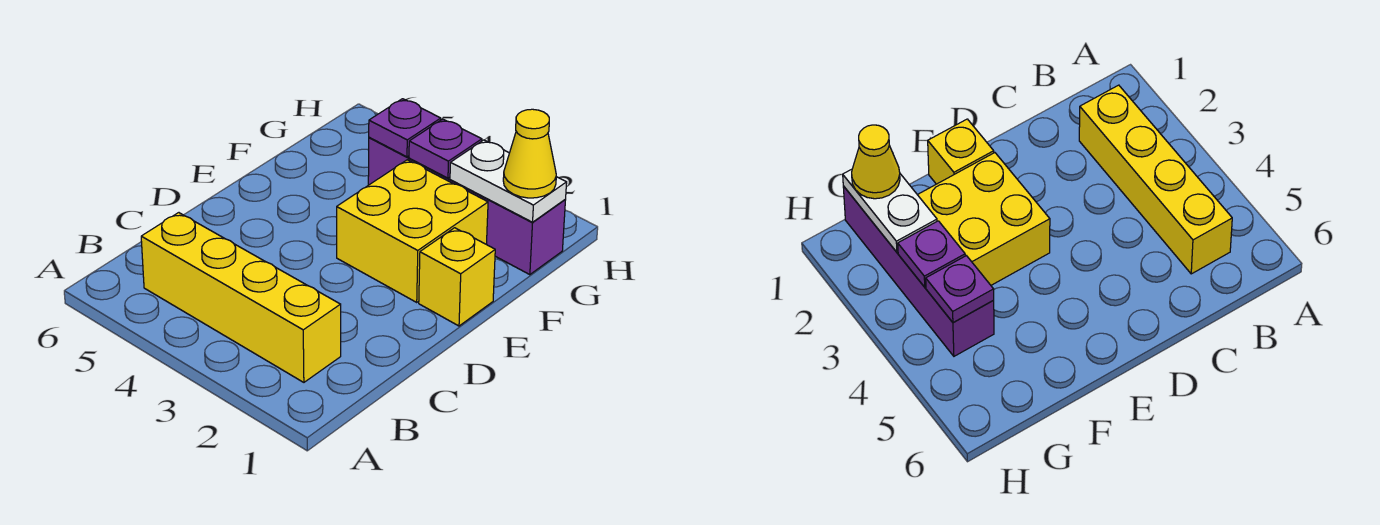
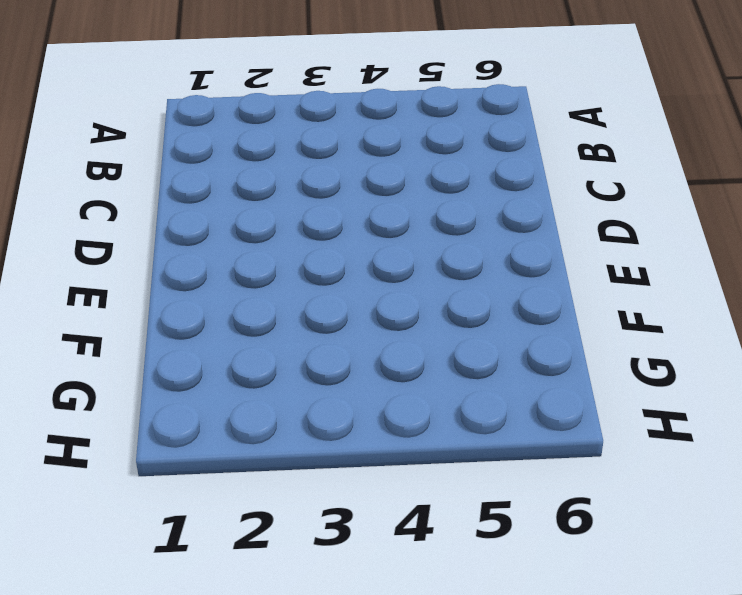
none -> yellow 1x4 brick [141,213,341,382]
none -> yellow 1x1 brick [419,228,495,326]

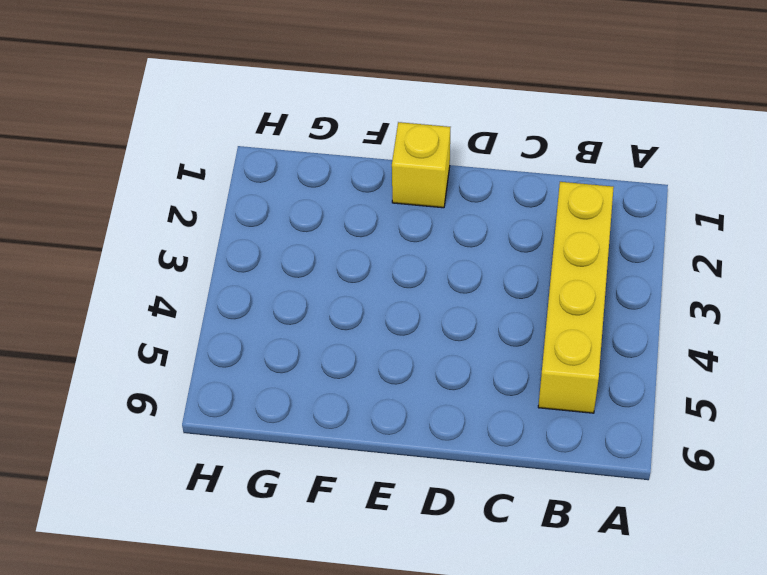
none -> yellow 2x2 brick [337,160,488,302]
none -> purple 1x4 brick [368,137,565,275]

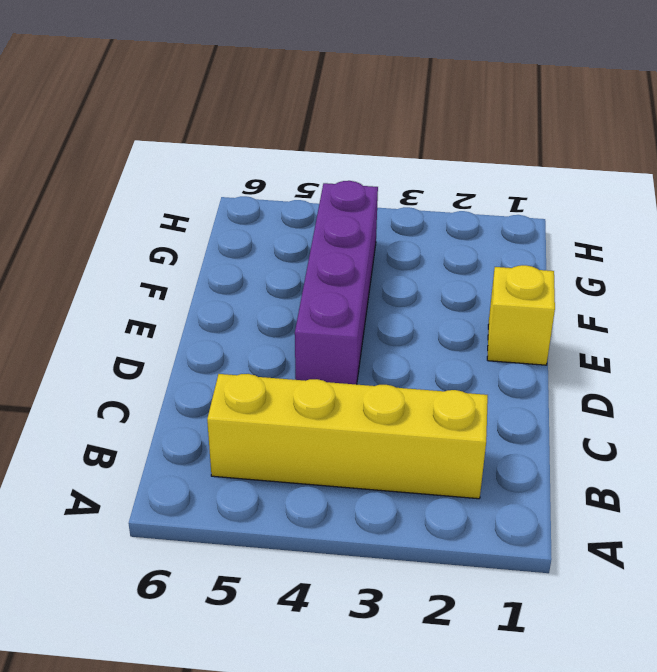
purple 1x4 brick [295,181,378,385] -> purple 1x4 brick turned to [368,137,565,275]
none -> yellow 2x2 brick [337,160,488,302]
none -> white 1x2 plate [450,140,567,222]

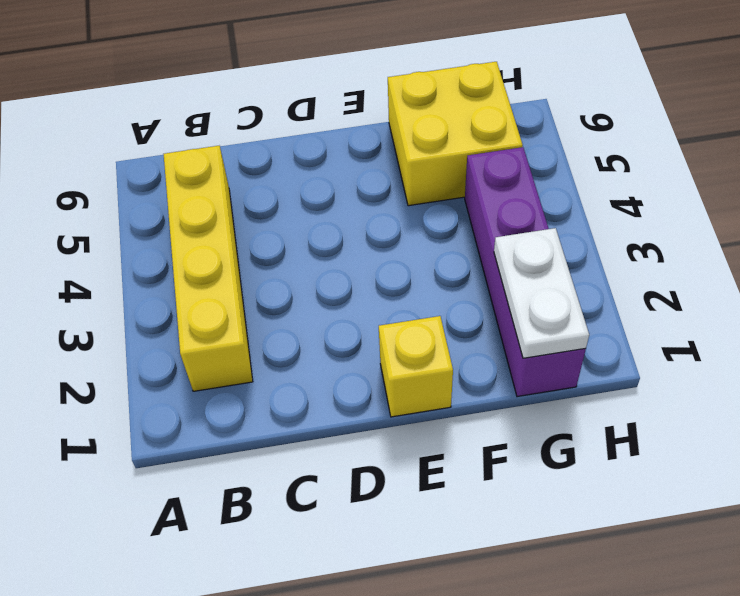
yellow 2x2 brick [388,62,523,206] -> yellow 2x2 brick moved to [337,160,488,302]
none -> purple 1x1 plate [409,119,482,178]
none -> purple 1x1 plate [369,99,441,157]

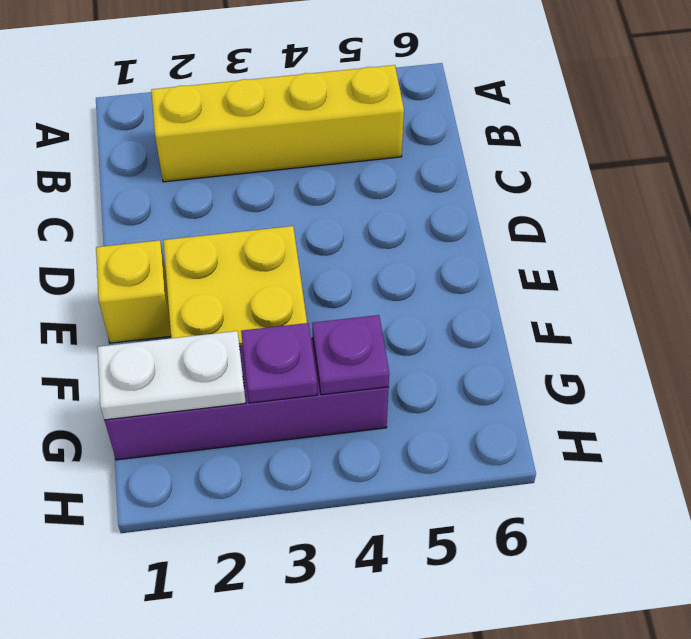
none -> yellow 1x1 cone [503,109,556,198]

